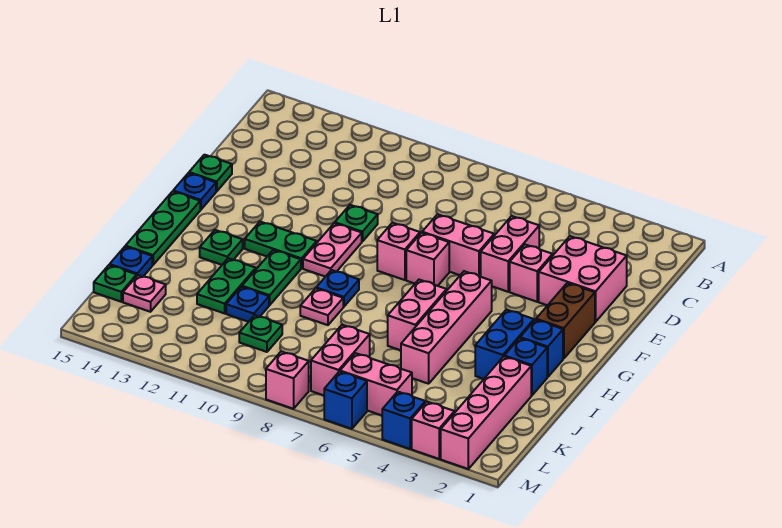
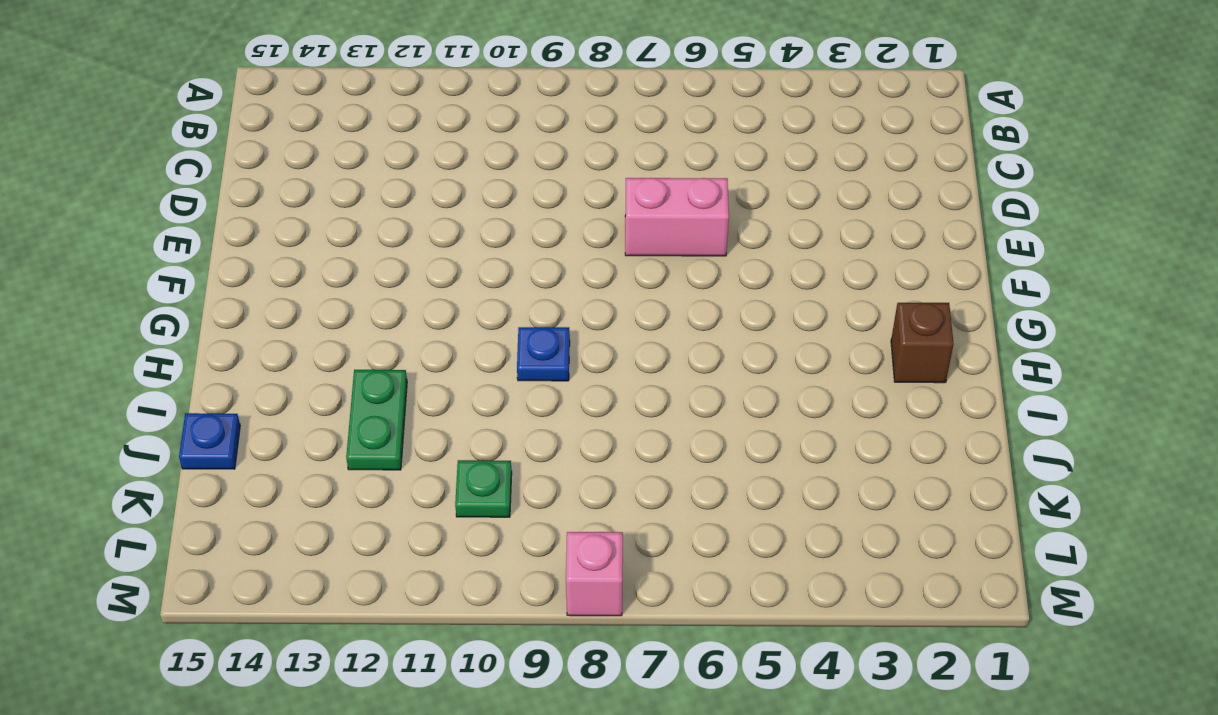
brown 1x1 brick [891,303,954,383] -> blue 1x1 brick [520,320,563,377]
none -> pink 2x2 brick [539,236,627,322]
none -> pink 1x2 brick [481,216,539,292]
none -> pink 1x1 brick [510,245,553,302]
none -> green 1x1 plate [335,205,378,242]

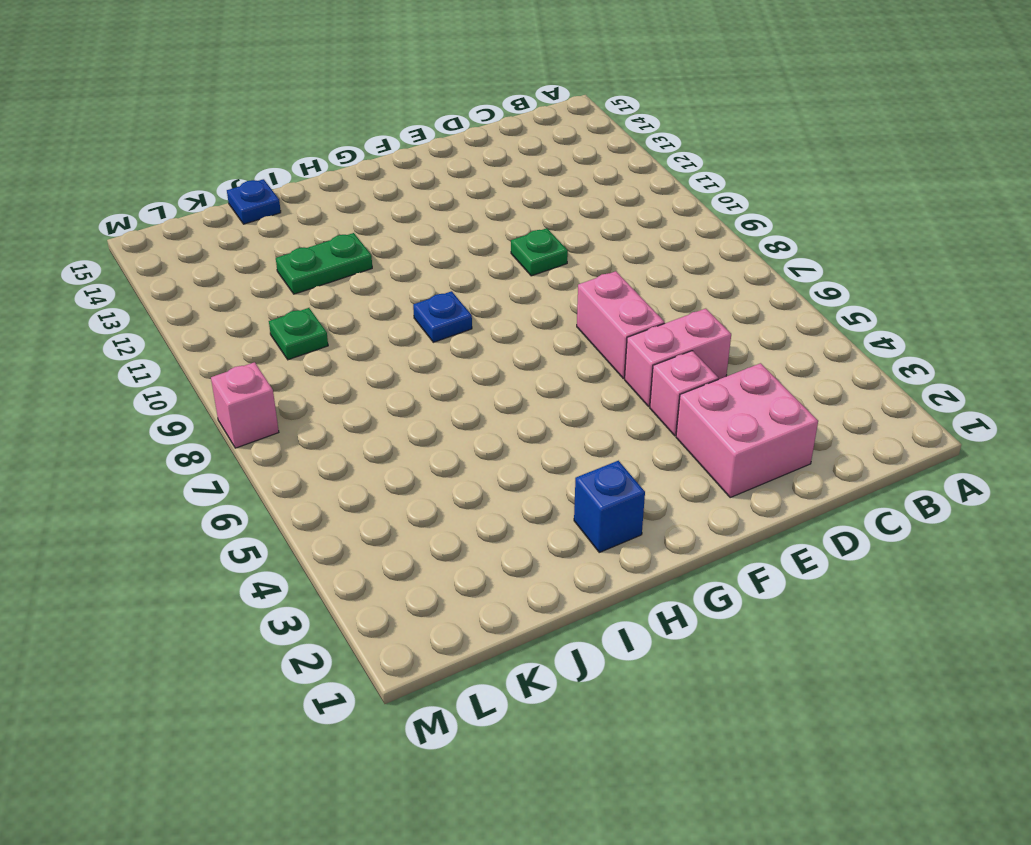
none -> green 1x1 plate [189,155,232,191]
none -> brown 1x2 brick [536,283,595,359]
none -> pink 1x1 brick [406,233,449,286]
none -> pink 1x1 brick [377,223,420,280]

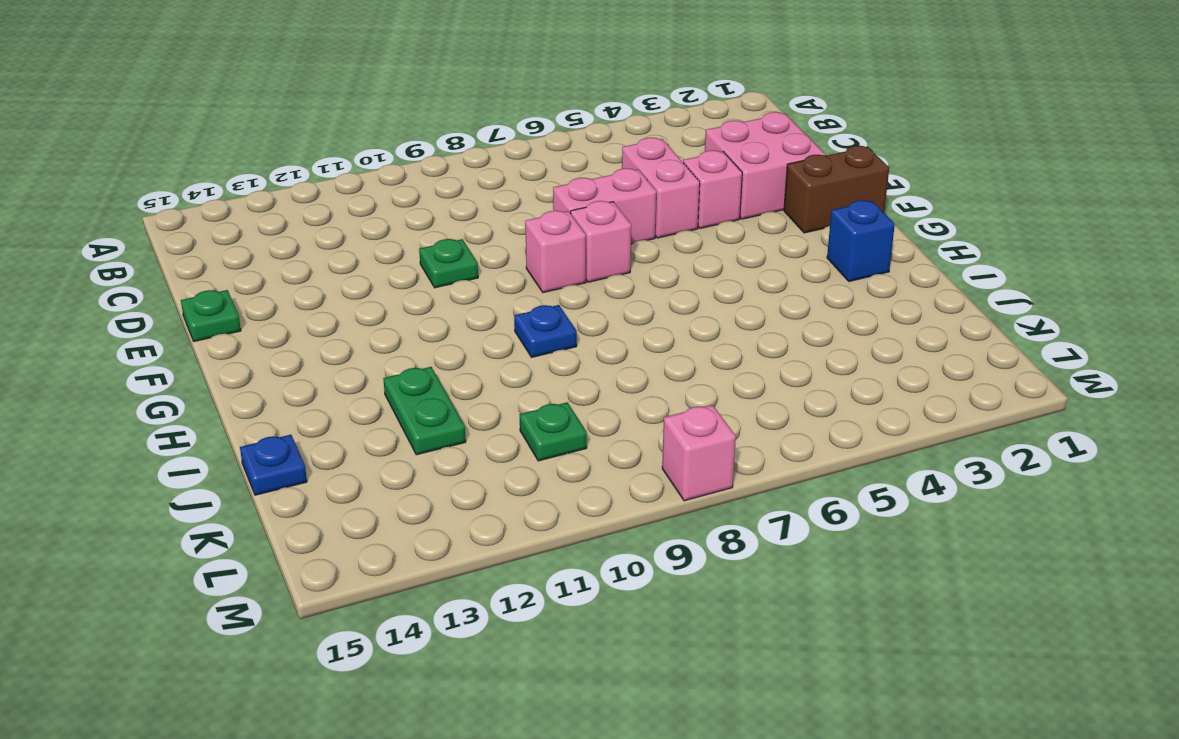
brown 1x2 brick [784,146,889,233] -> brown 1x2 brick turned to [536,283,595,359]
none -> pink 1x2 plate [303,223,362,277]
none -> blue 1x1 plate [173,173,216,210]
none -> pink 1x4 brick [401,271,492,384]
none -> green 1x2 plate [245,222,317,268]

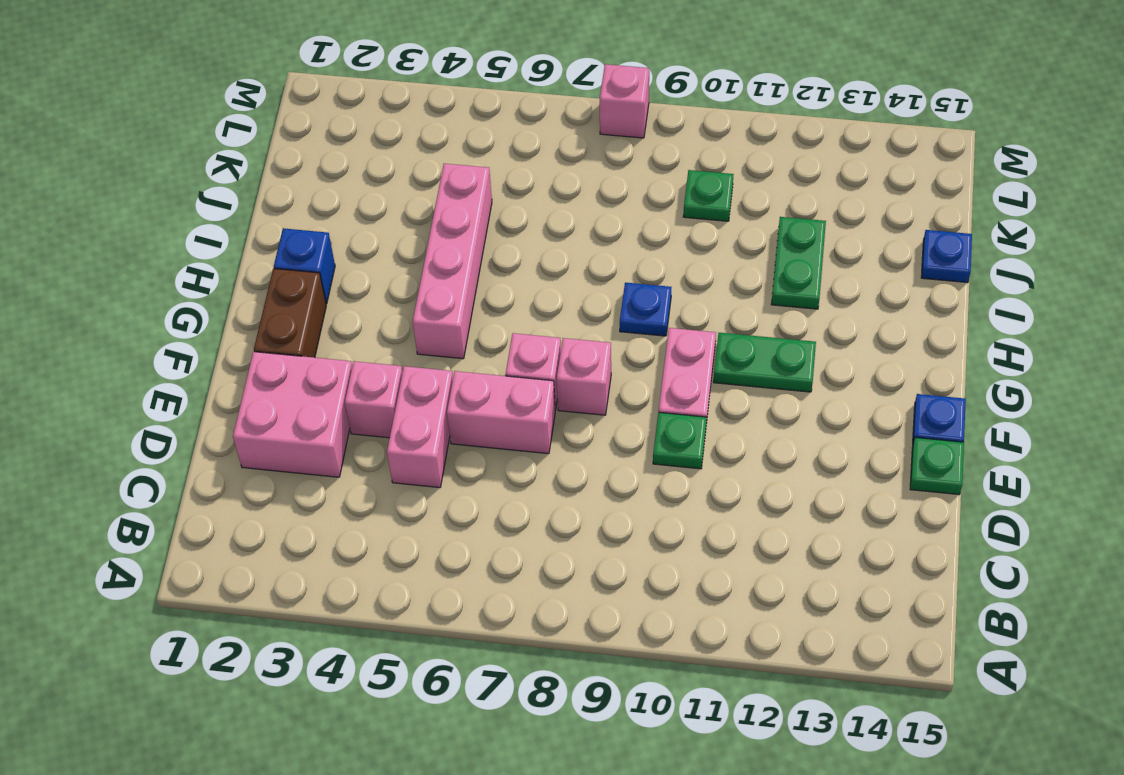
none -> green 1x3 plate [126,191,200,265]
none -> blue 1x2 brick [475,310,534,379]
none -> pink 1x2 brick [388,280,447,350]
none -> green 1x2 plate [242,250,301,305]

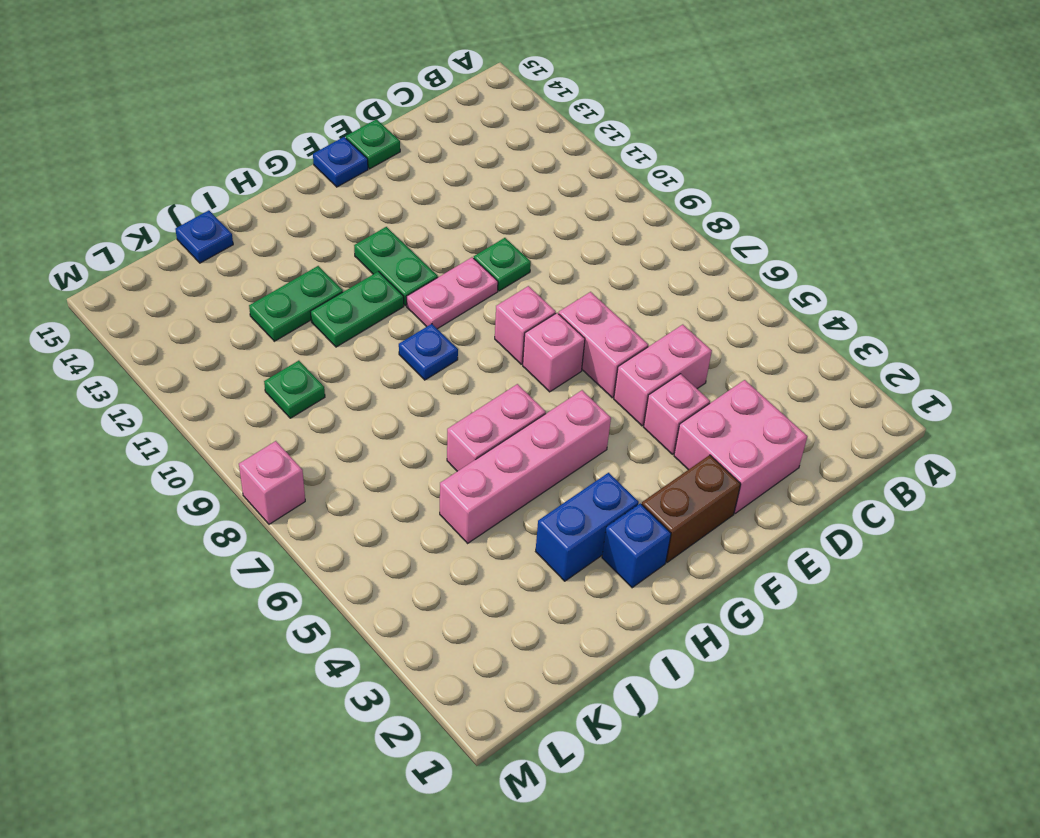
none -> green 1x3 plate [126,191,200,265]
none -> green 1x1 plate [200,230,243,265]
none -> blue 1x1 brick [504,338,547,395]
none -> pink 1x1 plate [300,288,343,325]

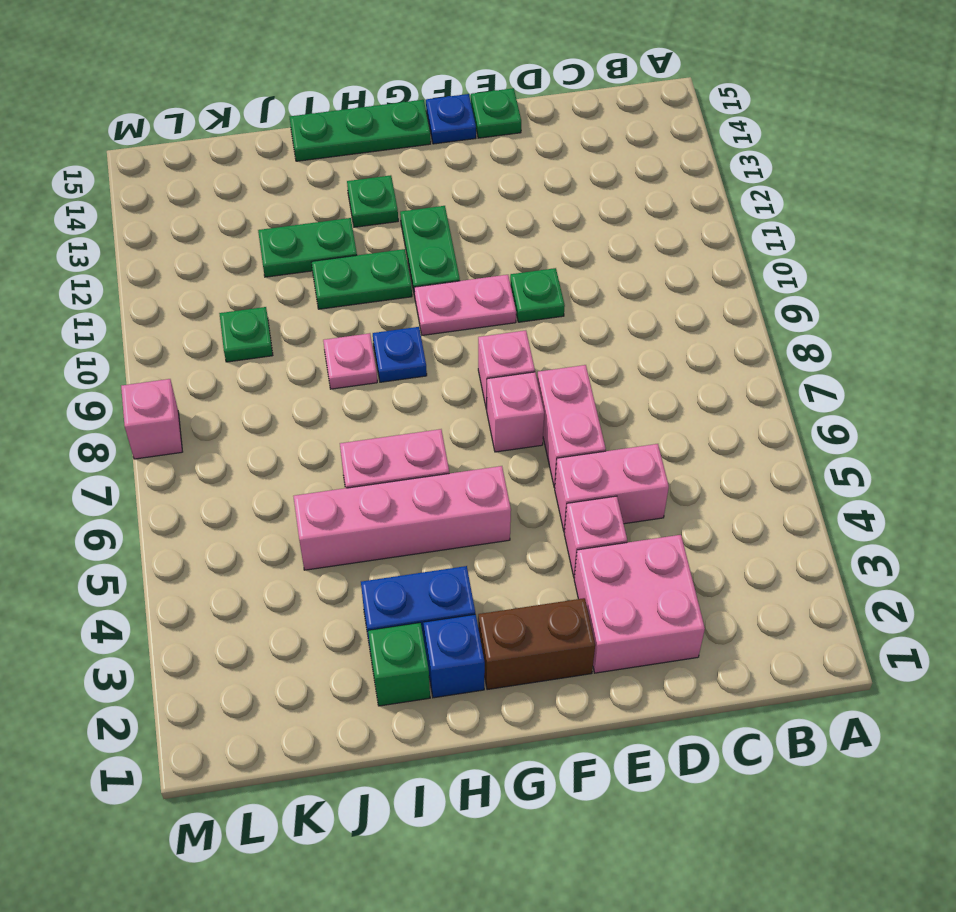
green 1x1 brick [368,623,430,706] -> blue 1x1 brick [504,338,547,395]
none -> pink 1x4 brick [441,357,531,469]
none -> blue 1x1 plate [226,287,269,322]
none -> blue 1x1 plate [110,247,152,276]
none -> pink 1x2 brick [311,325,370,395]

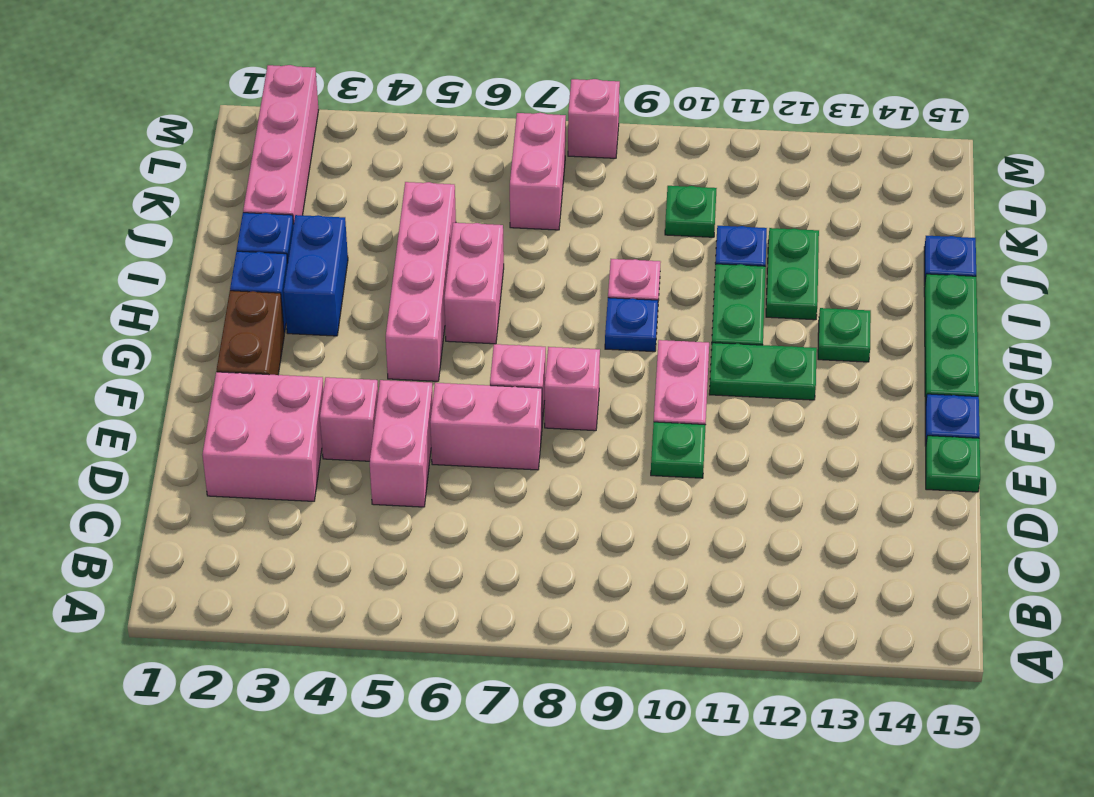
none -> pink 1x1 plate [123,275,166,312]
none -> green 1x1 plate [94,265,137,302]
none -> pink 1x2 brick [340,353,412,415]
none -> pink 1x1 brick [412,402,454,459]

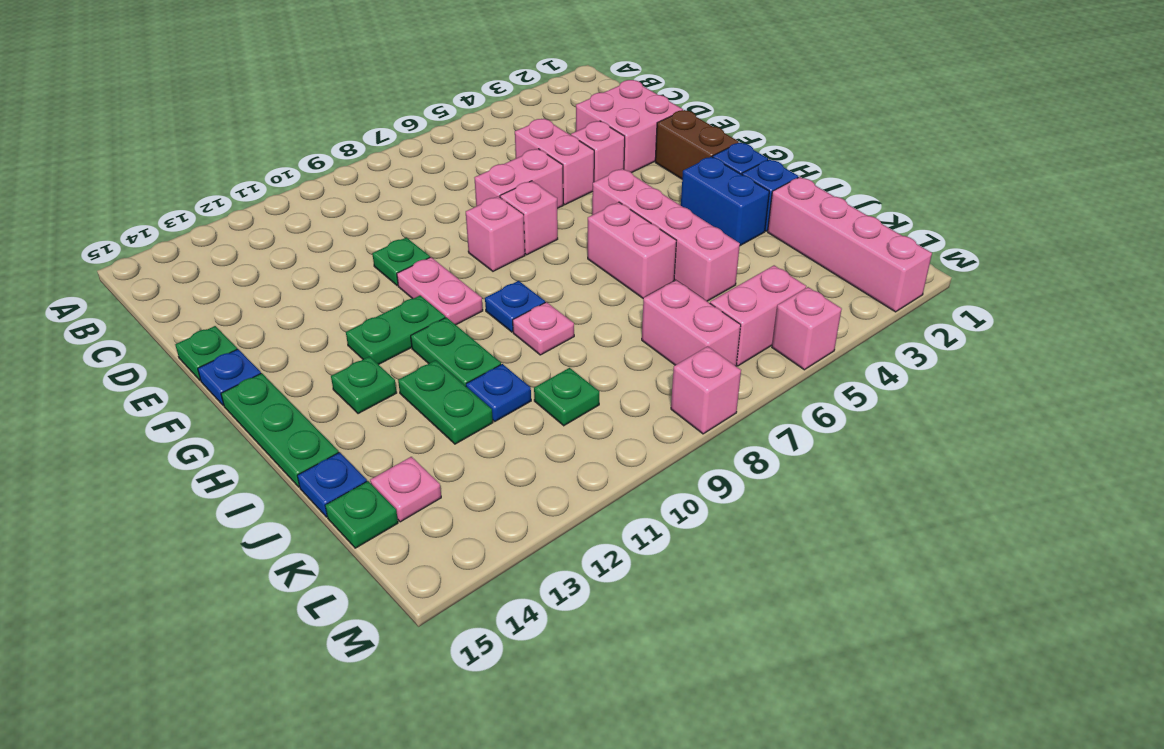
pink 1x1 brick [772,287,842,370] -> pink 1x1 brick moved to [412,402,454,459]
none -> blue 1x1 brick [382,392,425,449]
none -> blue 1x1 brick [324,372,367,429]

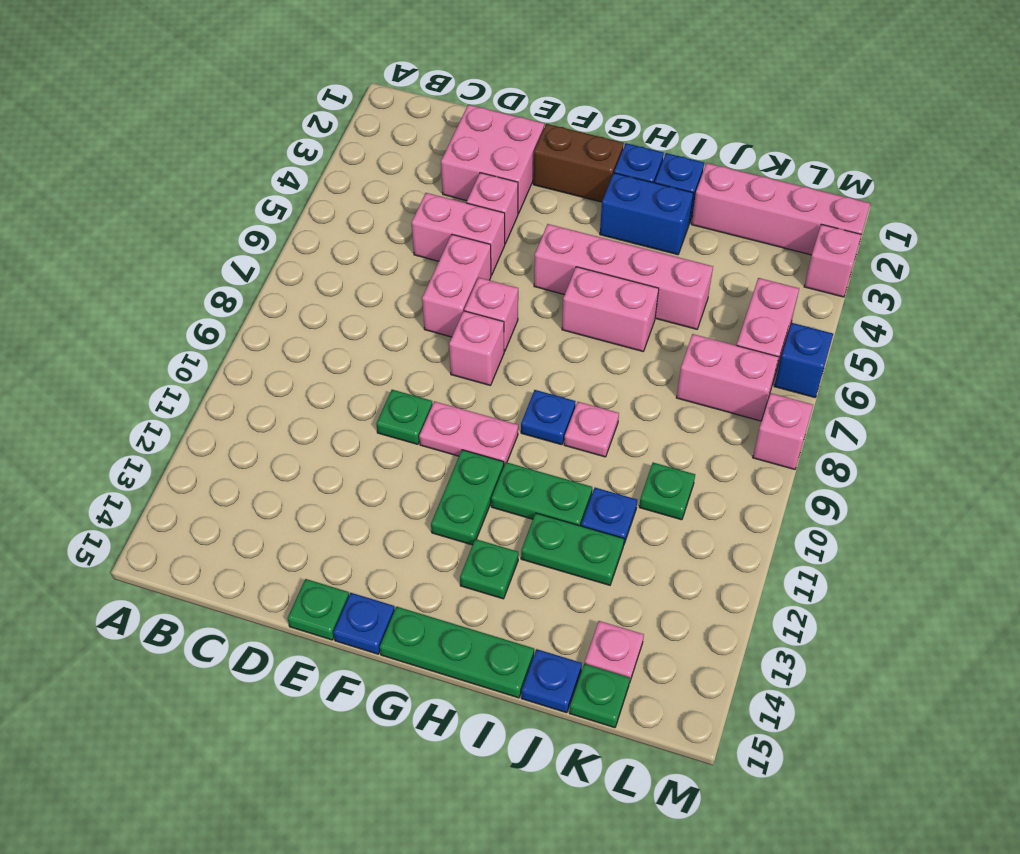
none -> blue 1x1 brick [382,392,425,449]

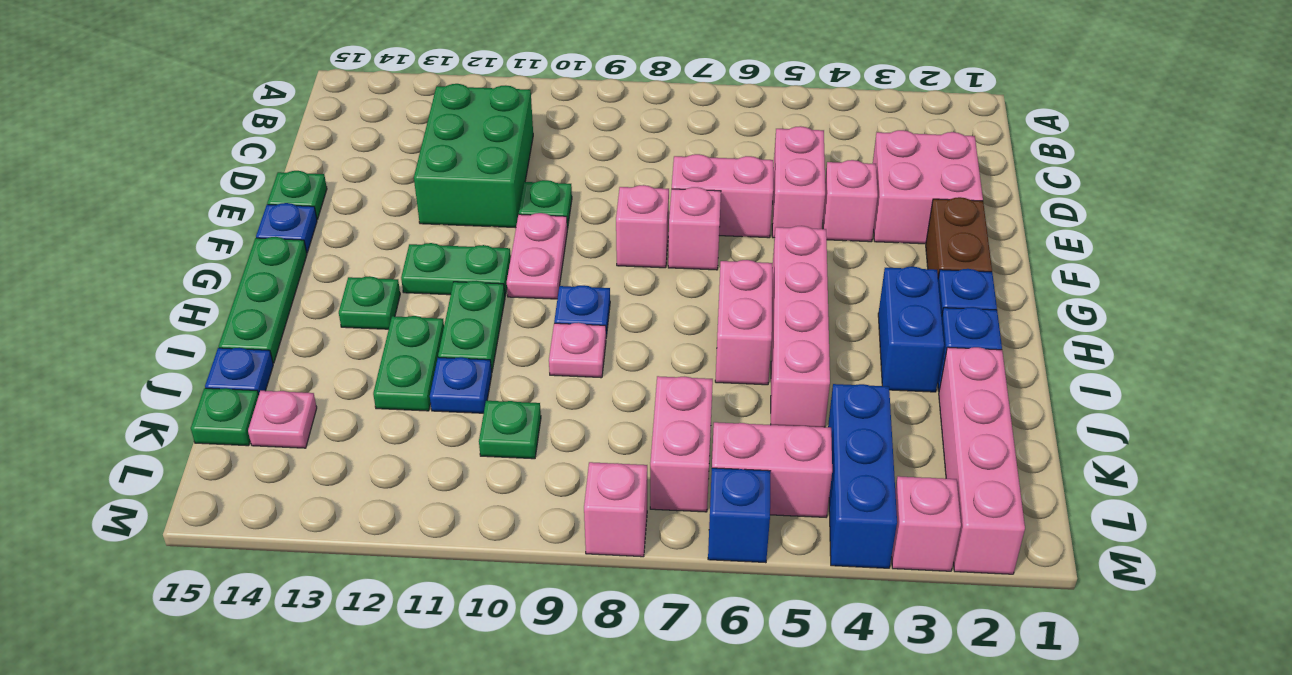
green 2x3 brick [414,84,533,228] -> none
blue 1x3 brick [828,384,897,568] -> blue 1x1 brick [382,392,425,449]

